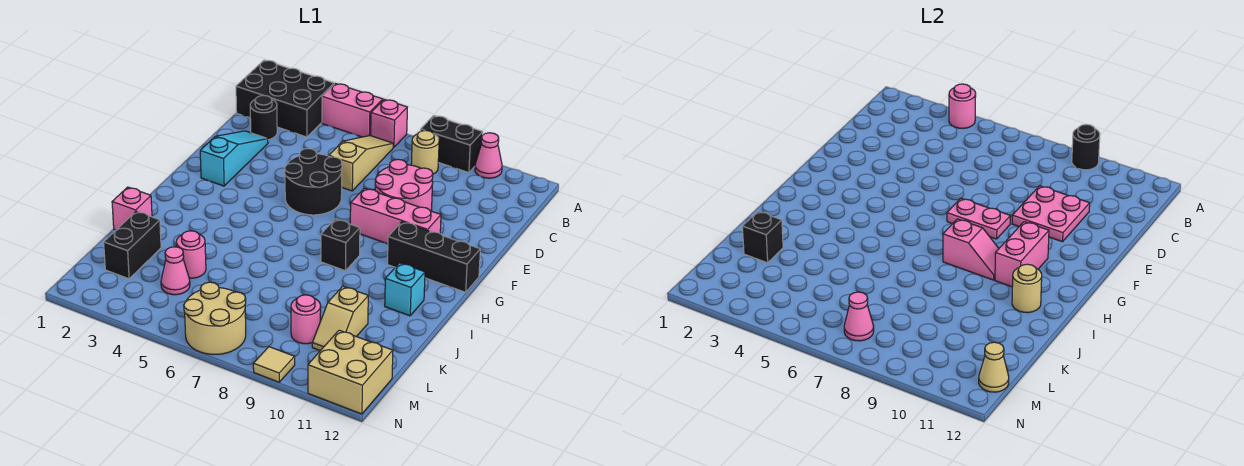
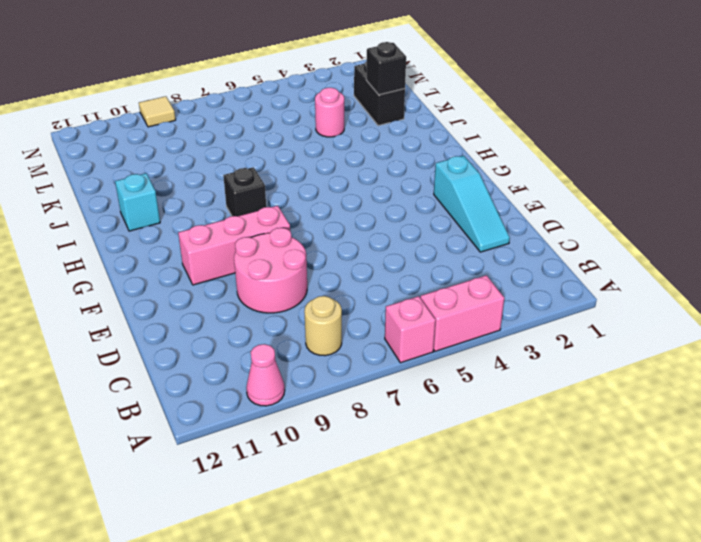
none -> black 2x3 brick [236,60,334,137]
none -> black 1x2 brick [421,116,483,173]
none -> tan 1x3 slope [329,136,393,191]
none -> black 1x1 round brick [250,95,277,140]

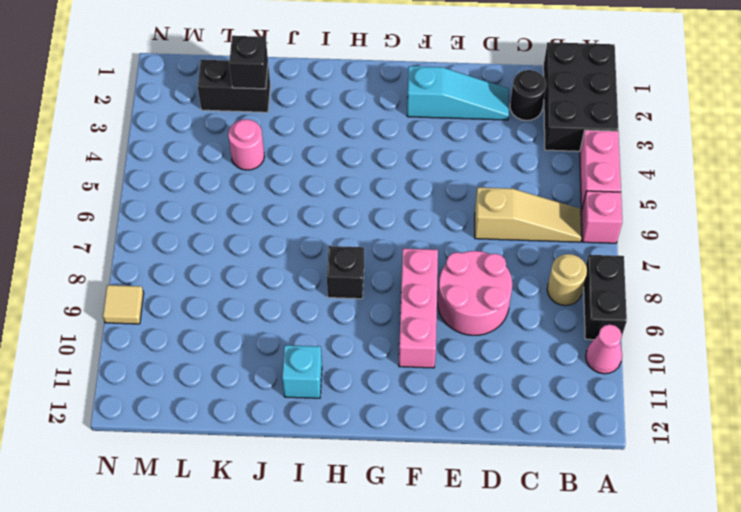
none -> black 2x2 round brick [285,149,342,215]
none -> black 1x3 brick [388,222,480,292]
none -> pink 1x1 brick [112,187,152,230]
none -> tan 1x2 slope [312,286,368,351]

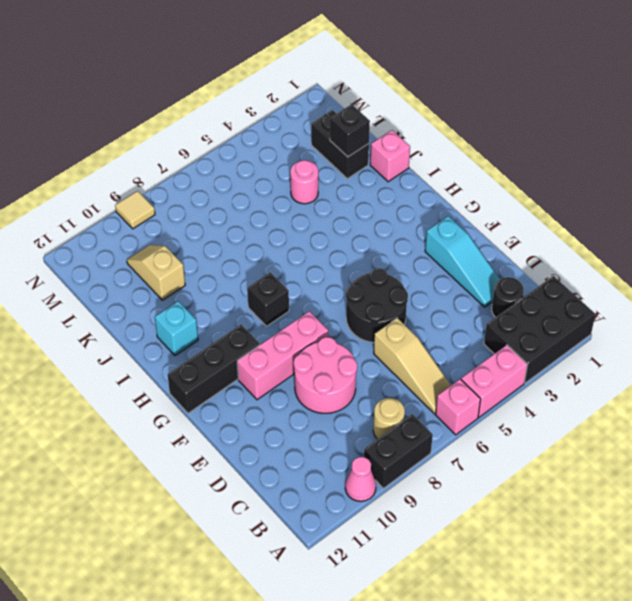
none -> pink 1x1 cone [161,247,190,295]
none -> pink 1x1 round brick [291,295,321,344]
none -> tan 2x2 round brick [184,282,246,355]
none -> tan 2x2 brick [308,330,393,414]

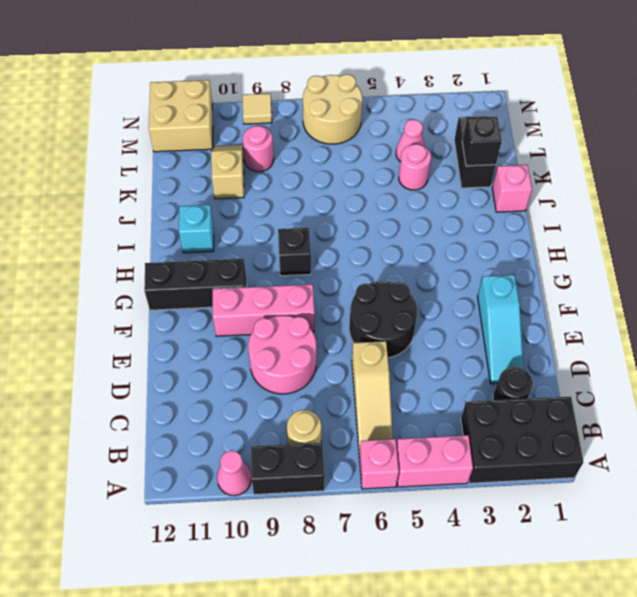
none -> pink 1x1 round brick [949,84,976,128]
none -> black 1x1 round brick [1072,125,1100,170]
none -> pink 2x2 plate [1012,186,1090,242]
none -> pink 1x2 plate [947,198,1010,239]

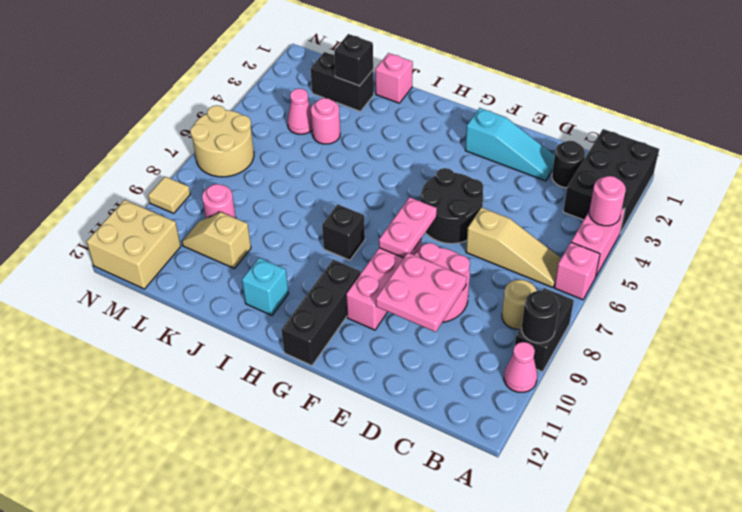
none -> pink 1x2 brick [995,222,1049,287]
none -> pink 1x2 slope [943,219,999,280]
none -> tan 1x1 round brick [1012,264,1042,313]
none -> pink 1x1 cone [844,292,874,341]

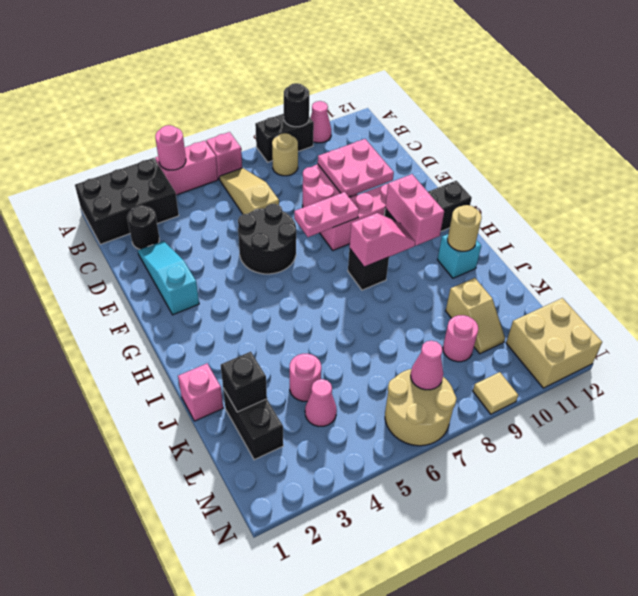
none -> tan 1x1 cone [979,342,1009,392]

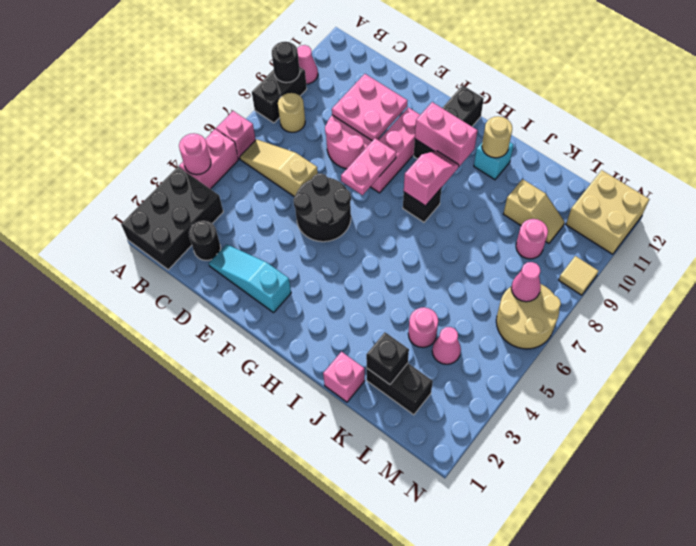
none -> tan 1x1 cone [979,342,1009,392]

